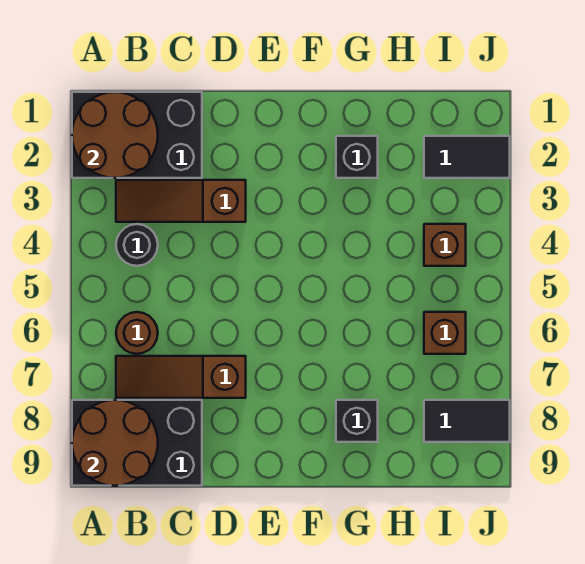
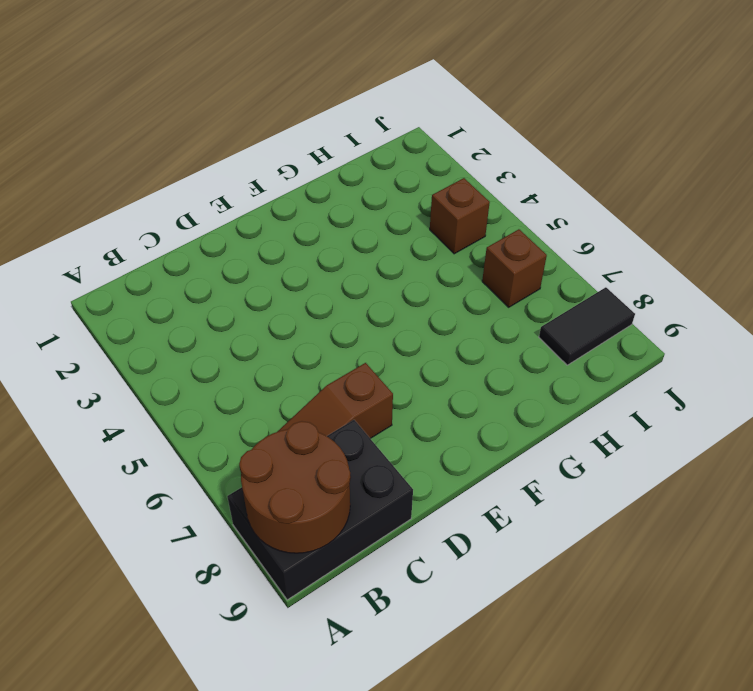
none -> black 2x3 brick [72,92,202,178]
none -> brown 1x3 slope [116,180,246,222]
none -> black 1x1 round brick [116,224,158,266]

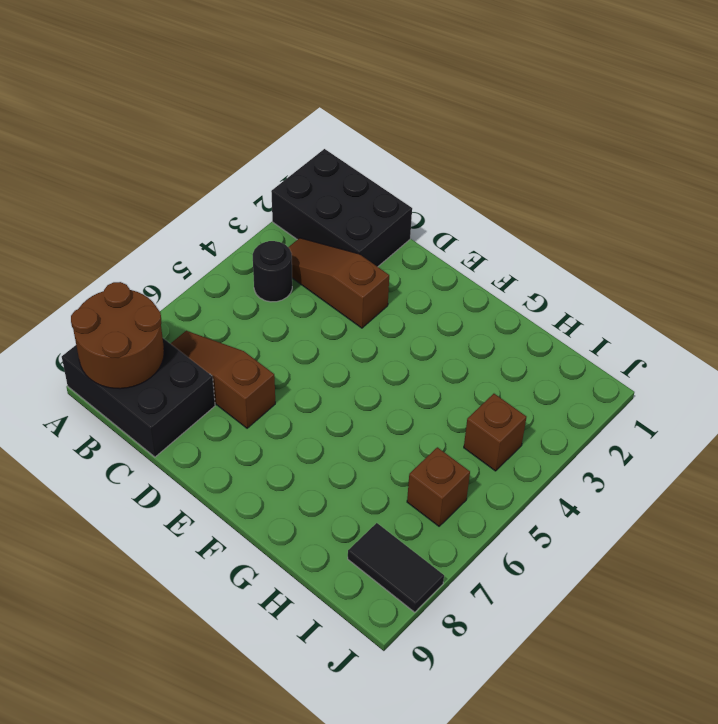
none -> brown 1x1 round brick [116,312,158,354]
none -> black 1x1 brick [336,136,378,178]
none -> black 1x1 brick [336,400,378,442]

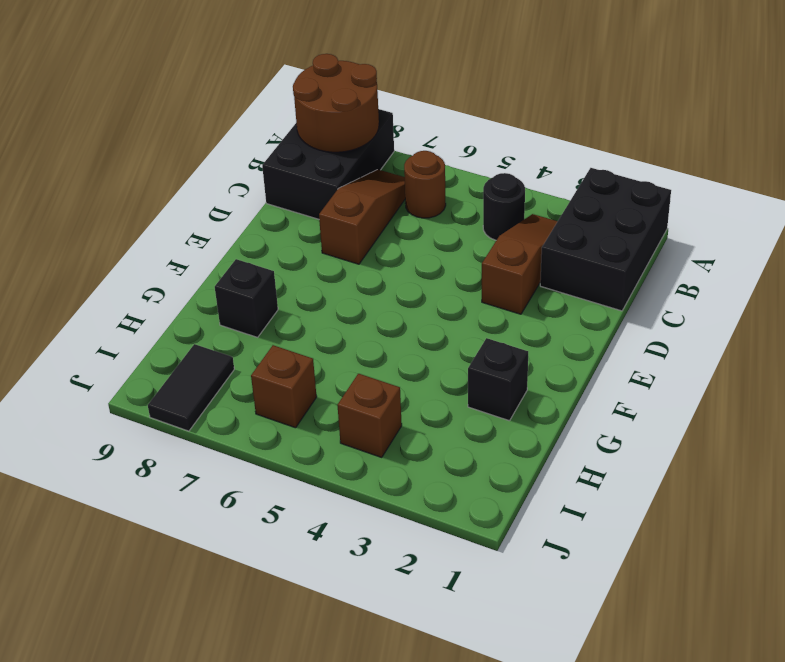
none -> black 1x2 tile [424,136,510,178]
none -> brown 2x2 round brick [72,92,158,178]

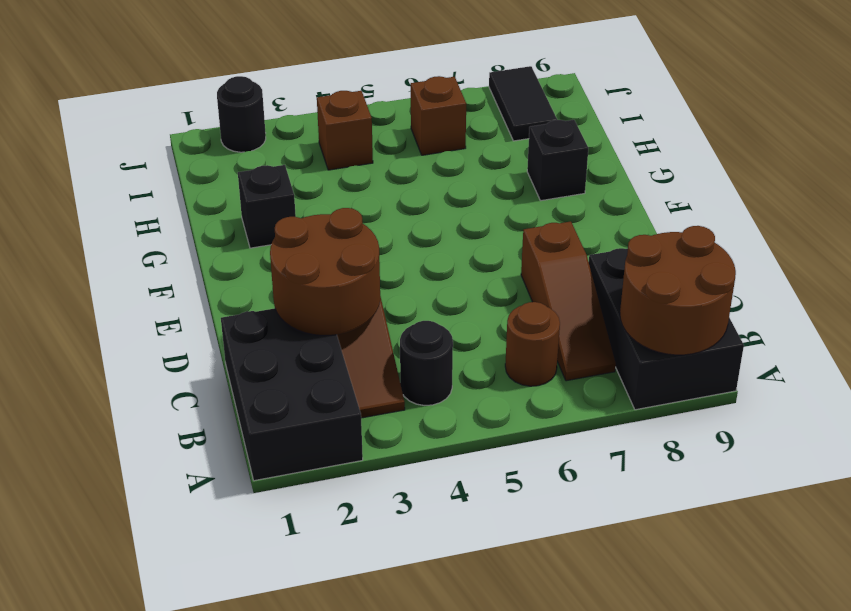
brown 2x2 round brick [270,208,380,335] -> brown 2x2 round brick moved to [72,92,158,178]
black 1x1 round brick [217,76,266,152] -> black 1x2 tile [424,136,510,178]

